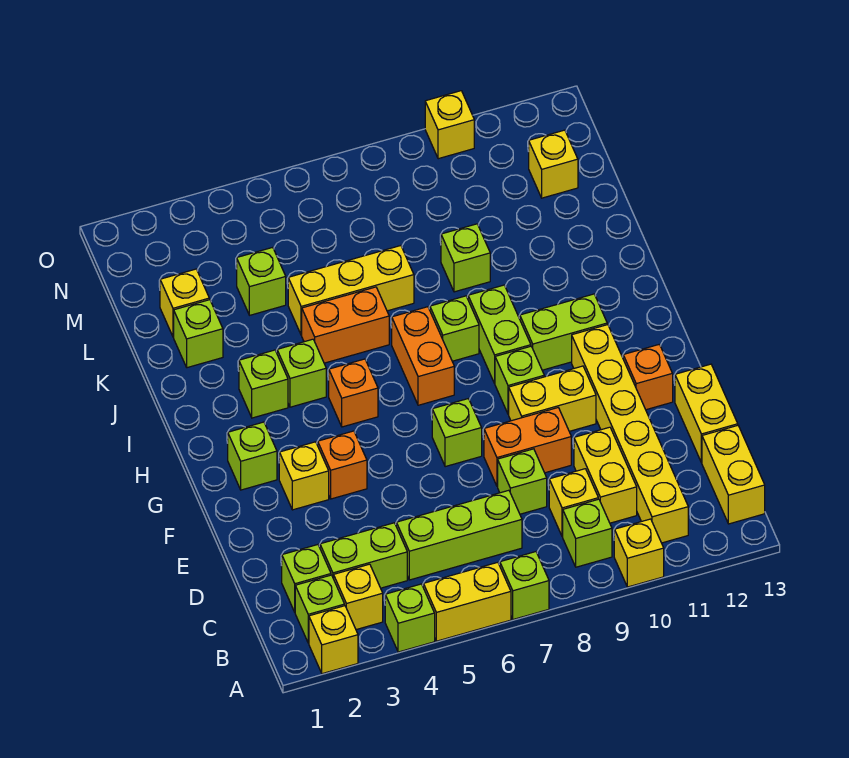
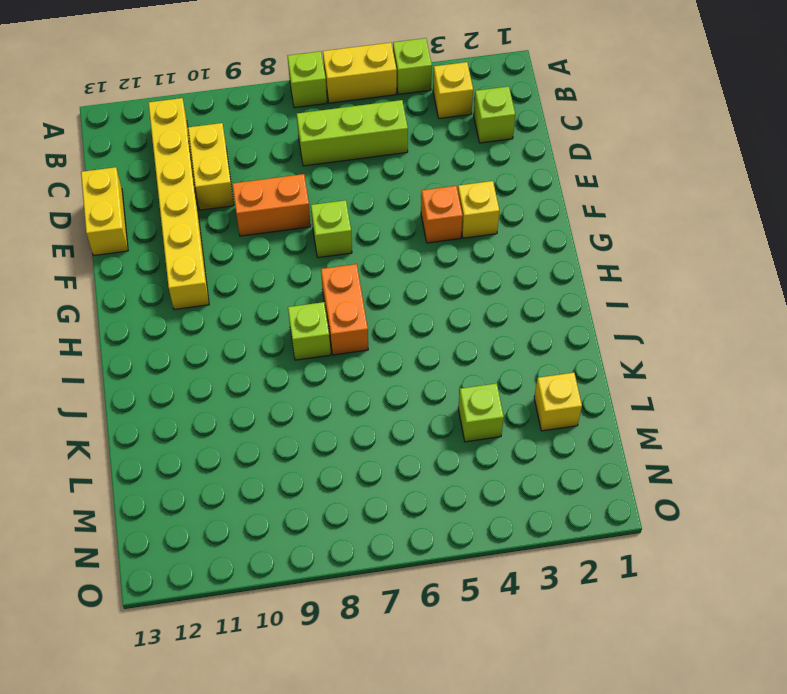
none -> yellow 1x1 brick [309,606,358,674]
none -> yellow 1x1 brick [614,519,664,587]
none -> lime 1x1 brick [295,575,345,643]
none -> lime 1x1 brick [563,499,612,567]

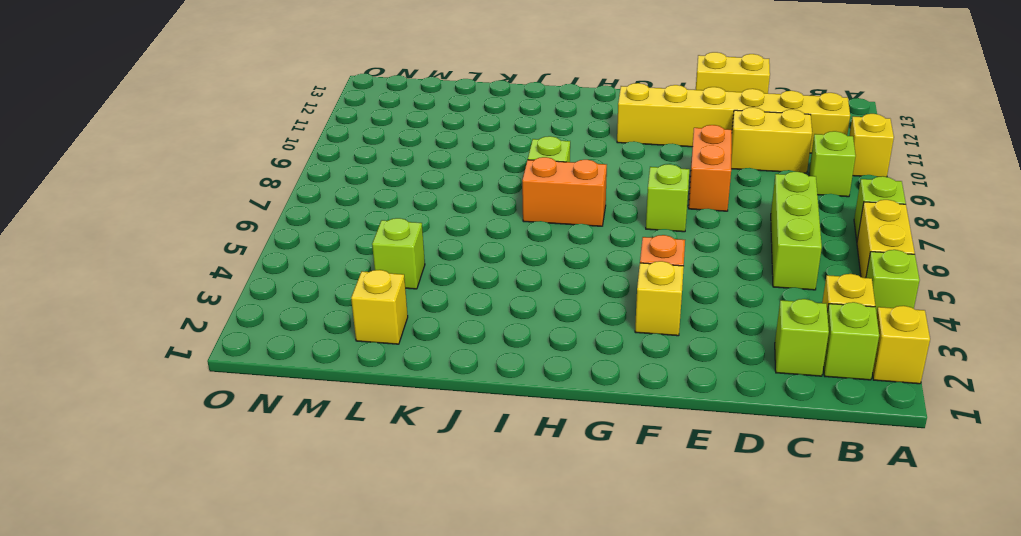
none -> yellow 1x2 brick [702,426,765,524]
none -> lime 1x2 brick [320,523,407,588]
none -> yellow 1x1 brick [549,469,598,537]
none -> lime 1x1 brick [498,449,547,514]

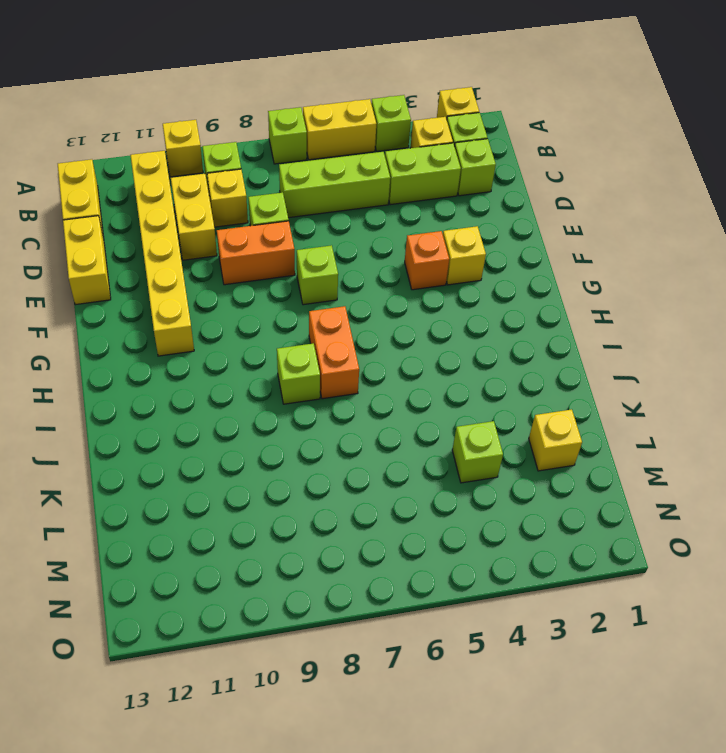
none -> yellow 1x2 brick [509,366,596,431]
none -> orange 1x1 brick [623,344,673,410]
none -> lime 1x1 brick [228,422,277,490]
none -> lime 1x1 brick [495,346,544,414]

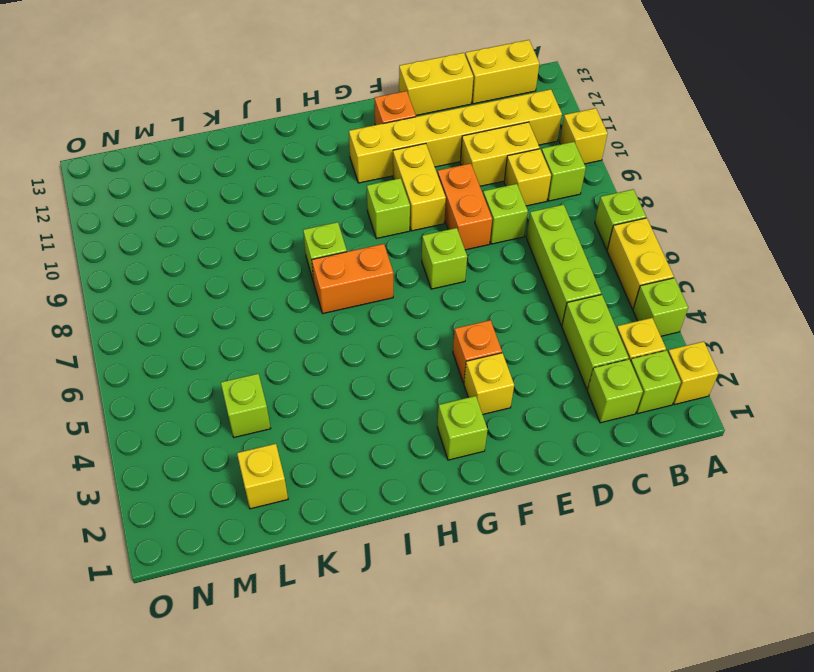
none -> orange 1x1 brick [329,359,378,427]
none -> lime 1x2 brick [468,285,531,383]
none -> lime 1x2 brick [520,294,607,370]
none -> lime 1x1 brick [239,350,288,418]

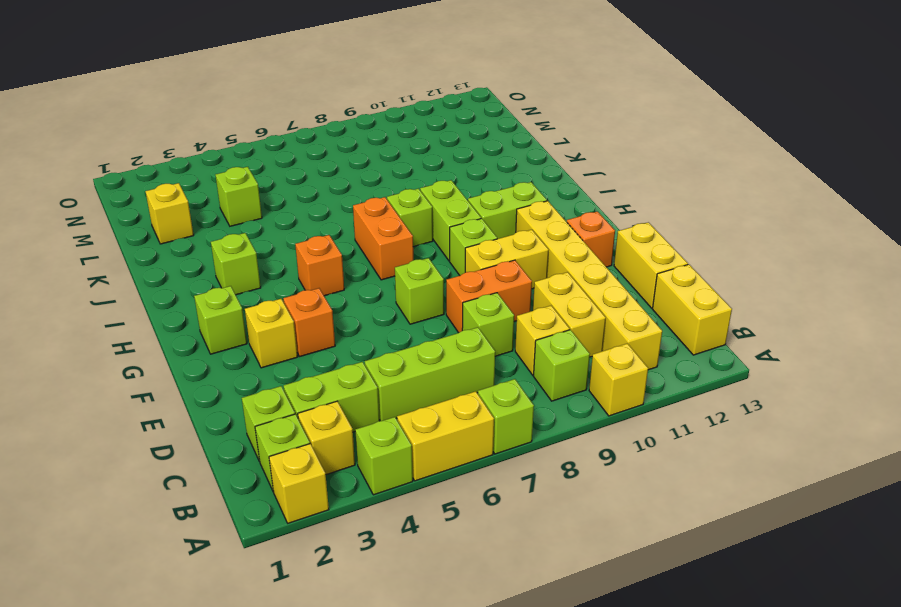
none -> lime 1x1 brick [277,339,326,407]
none -> orange 1x2 brick [302,287,389,363]
none -> lime 1x1 brick [174,300,223,368]
none -> yellow 1x3 brick [288,246,414,335]

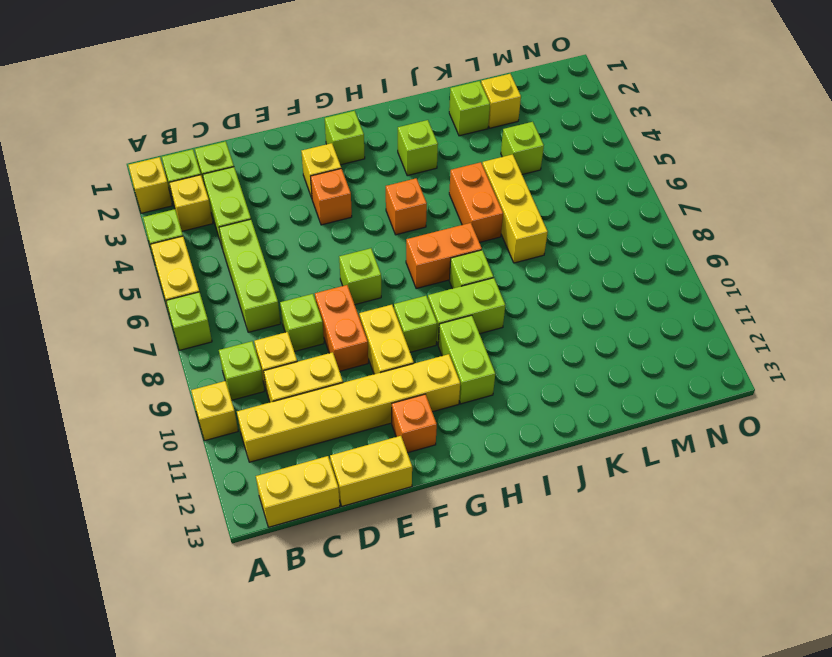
none -> lime 1x1 brick [277,339,326,407]
none -> lime 1x1 brick [441,224,490,292]
none -> yellow 1x1 brick [529,130,578,198]
none -> yellow 1x1 brick [425,91,474,159]

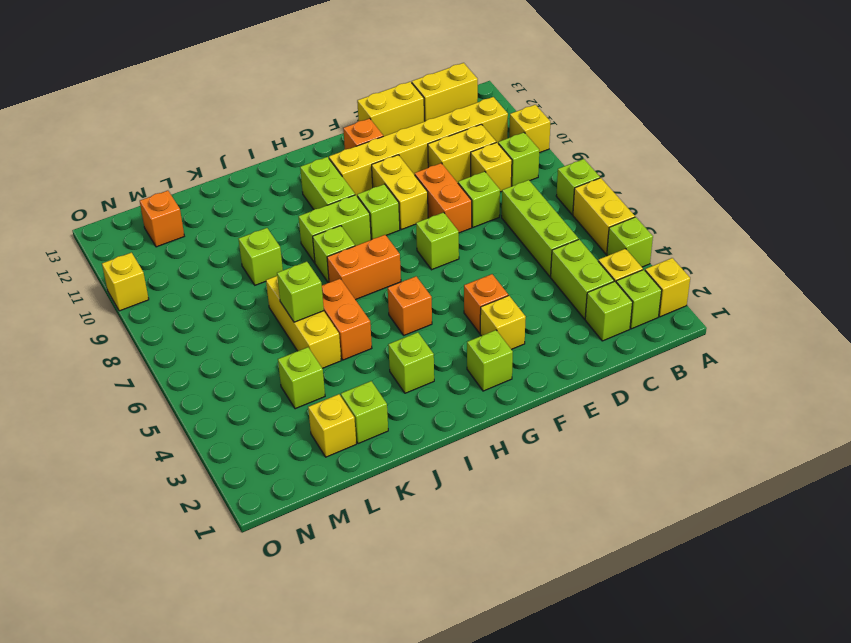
lime 1x1 brick [277,262,324,322] -> lime 1x1 brick moved to [277,339,326,407]
orange 1x1 brick [140,191,184,247] -> yellow 1x1 brick [529,130,578,198]

